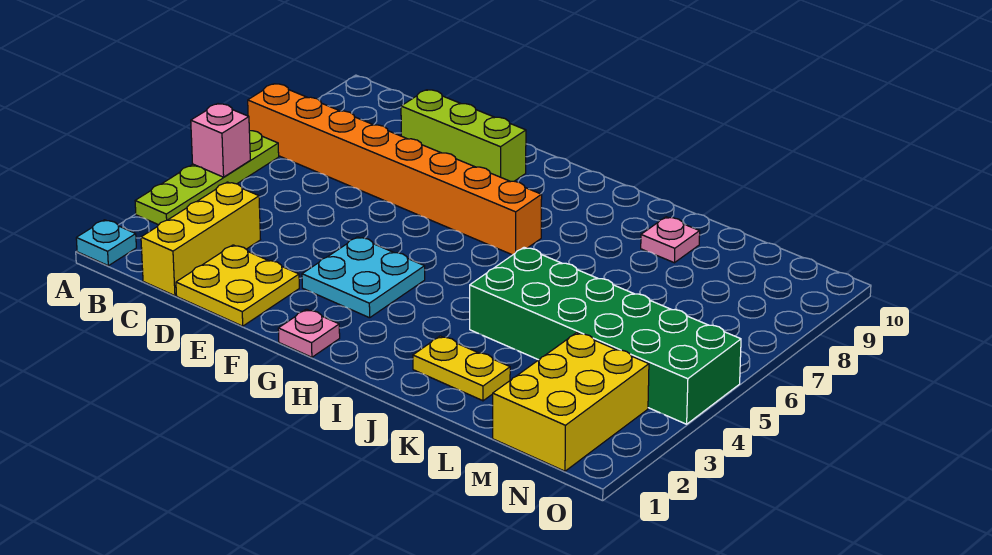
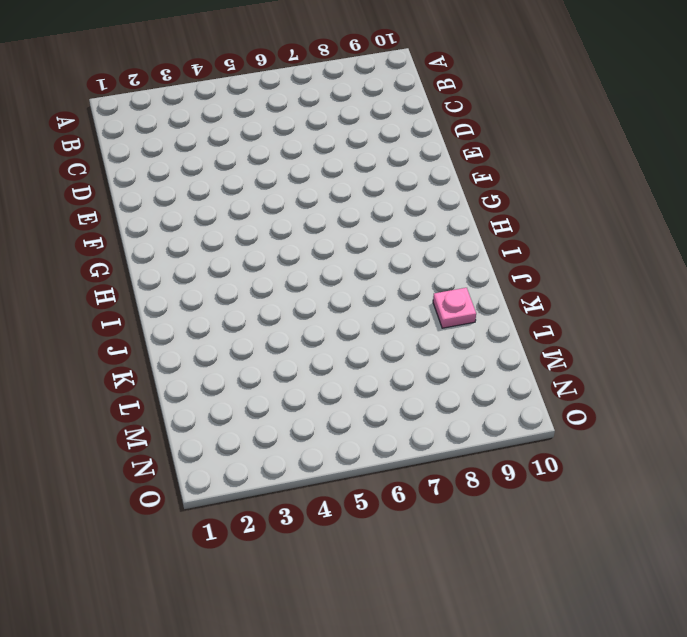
none -> cyan 1x1 plate [76,220,136,266]
none -> lime 1x4 plate [135,131,279,225]
none -> orange 1x8 brick [248,84,542,255]

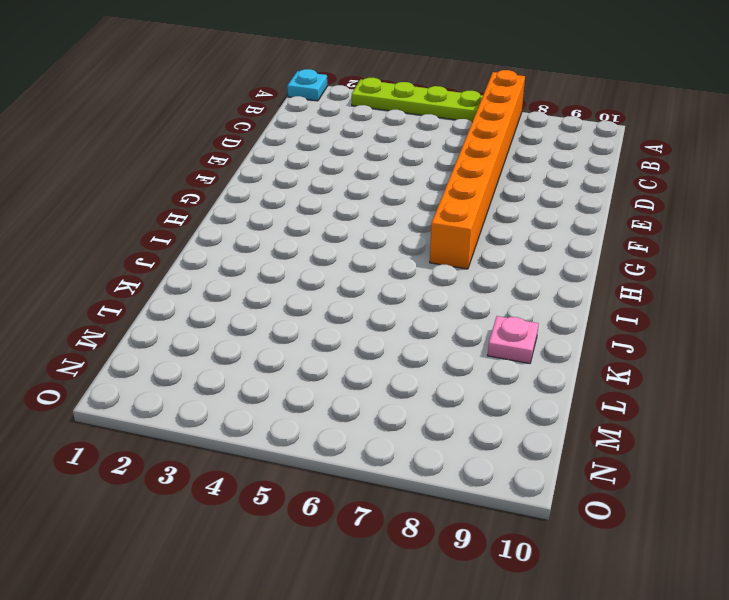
none -> yellow 1x3 brick [141,182,261,296]
none -> yellow 2x2 plate [176,245,299,326]
none -> lime 1x3 brick [401,90,526,182]

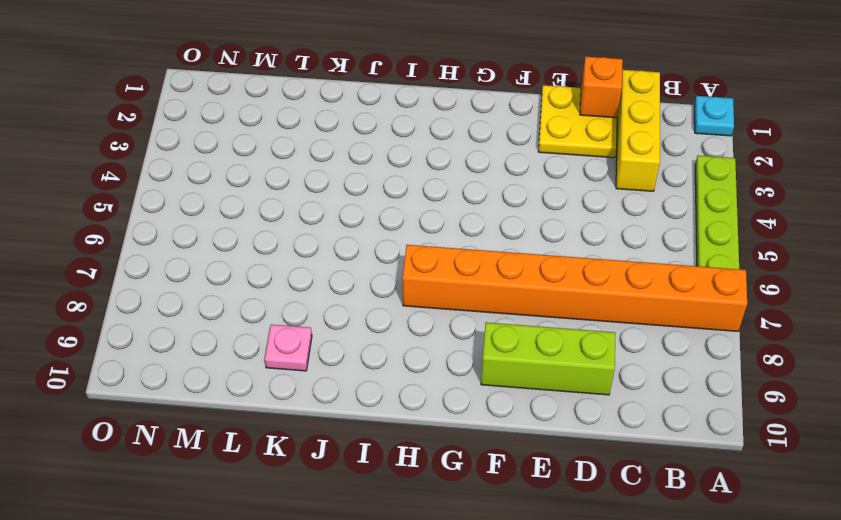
orange 1x1 brick [580,56,623,118] -> none
none -> cyan 2x2 plate [302,237,425,318]
none -> pink 1x1 plate [278,309,340,357]
none -> yellow 1x2 plate [413,336,510,401]

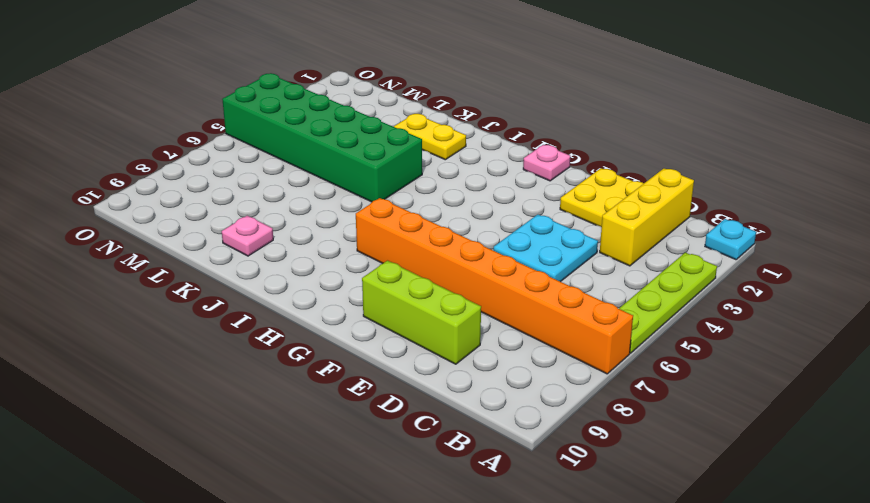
cyan 2x2 plate [493,215,598,282] -> cyan 2x2 plate moved to [302,237,425,318]
none -> yellow 2x3 brick [493,333,649,471]
none -> pink 1x1 brick [191,104,250,177]

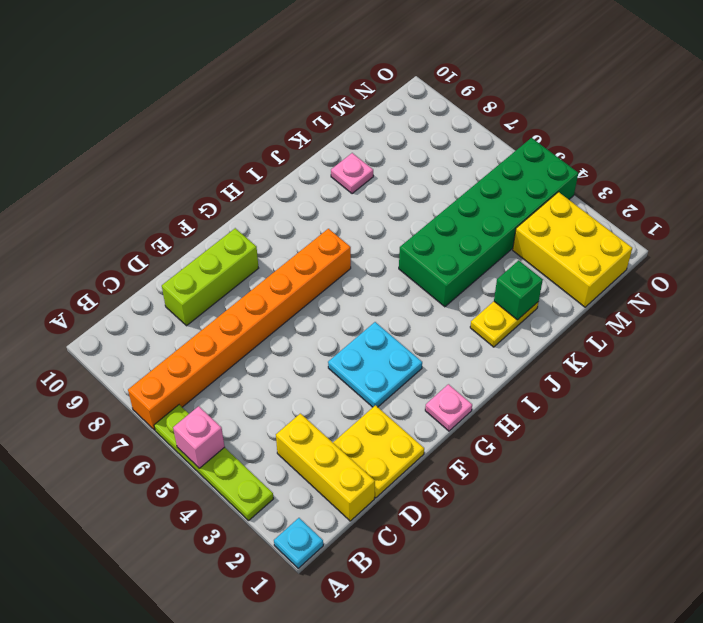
green 1x1 brick [494,261,543,320] -> none

